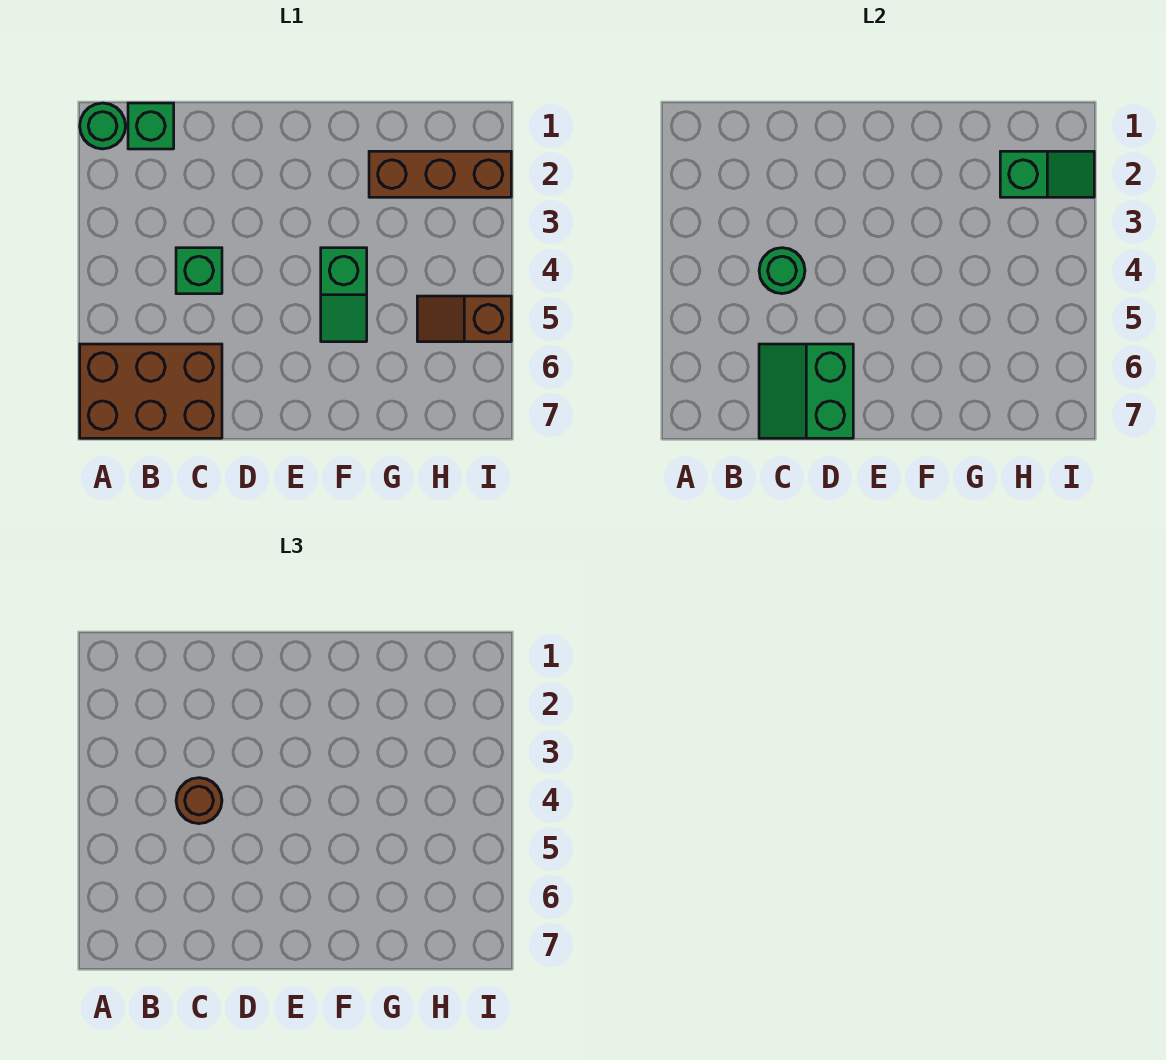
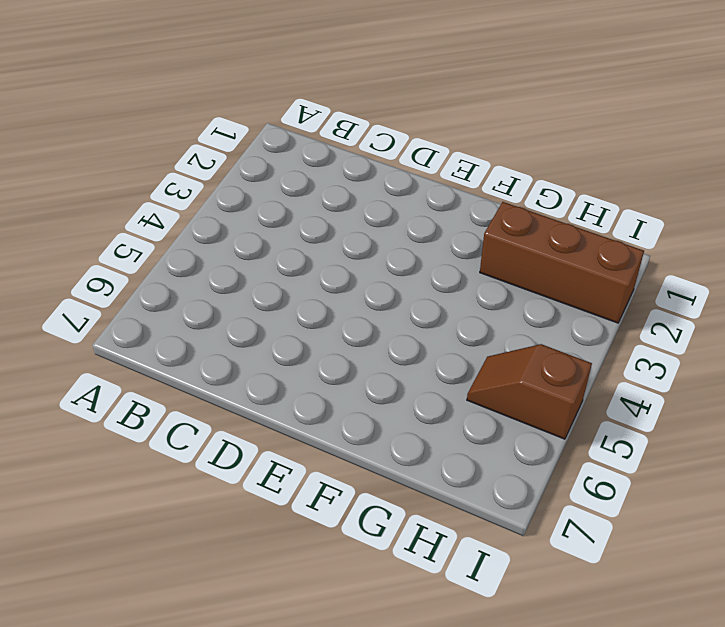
none -> green 1x1 round brick [80,103,126,149]
none -> brown 2x3 brick [80,344,222,438]

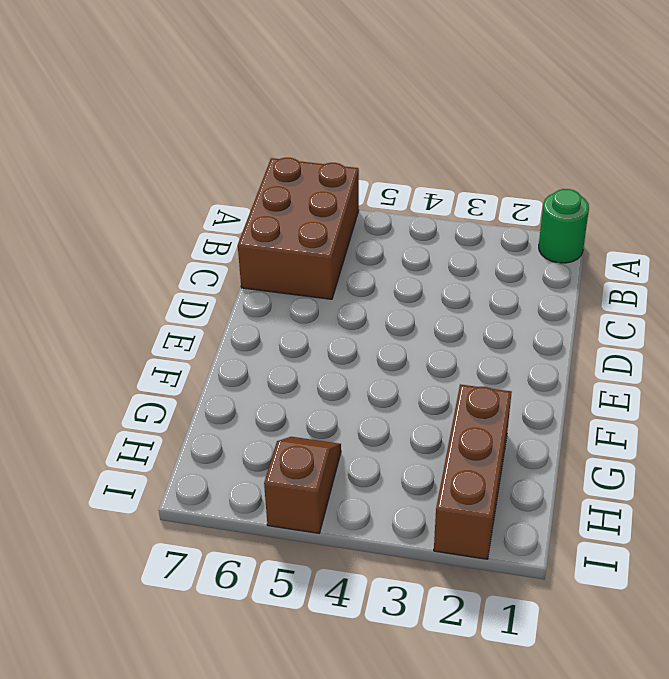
none -> green 1x1 brick [128,103,174,149]
none -> green 1x1 brick [176,248,222,294]

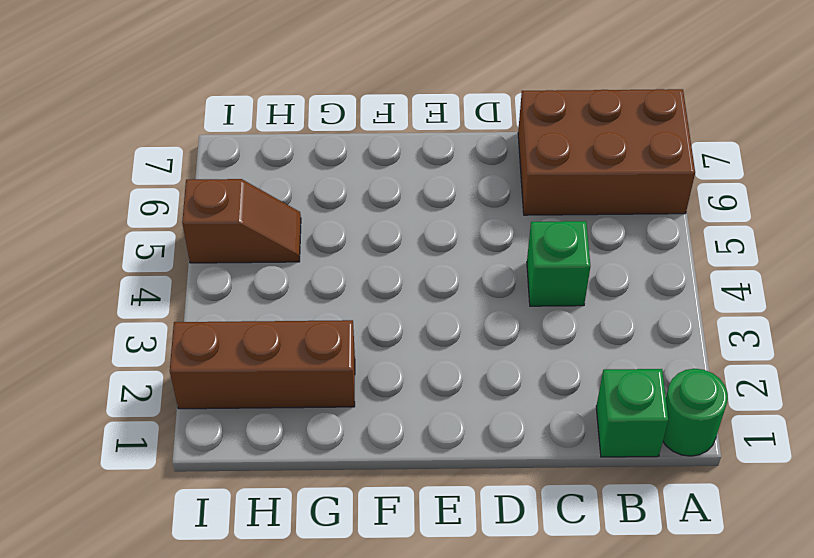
none -> green 1x2 slope [321,248,367,342]
none -> green 1x1 round brick [759,248,805,294]

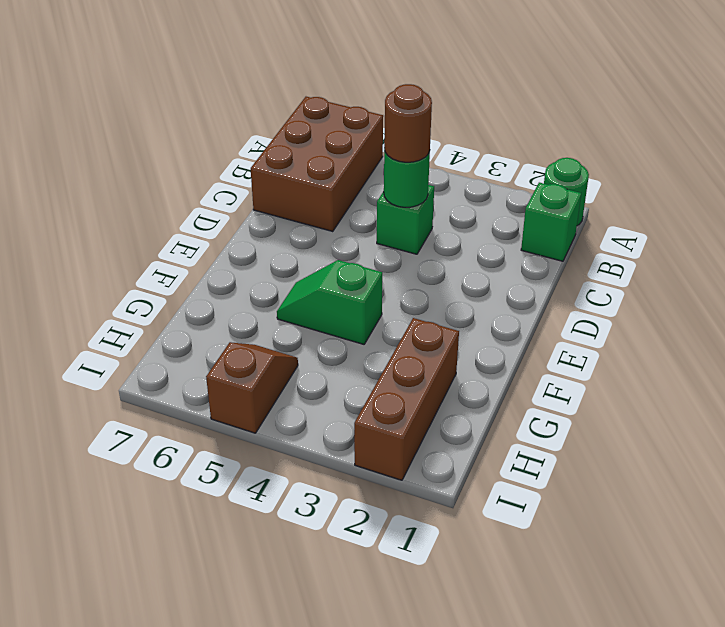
none -> green 2x2 slope [759,344,853,438]
none -> green 1x2 slope [1000,151,1094,197]

